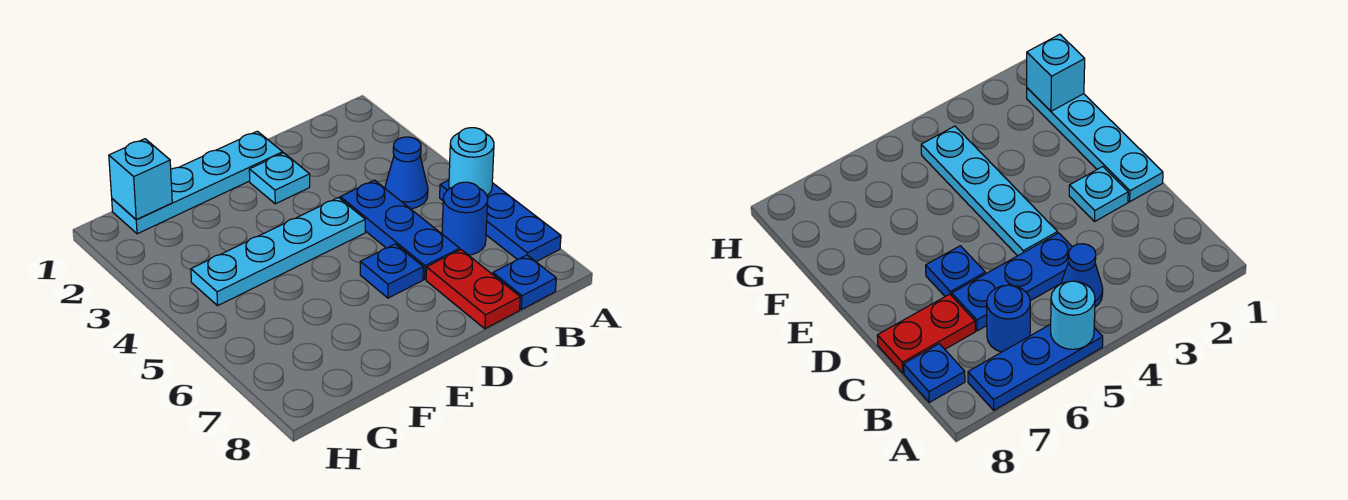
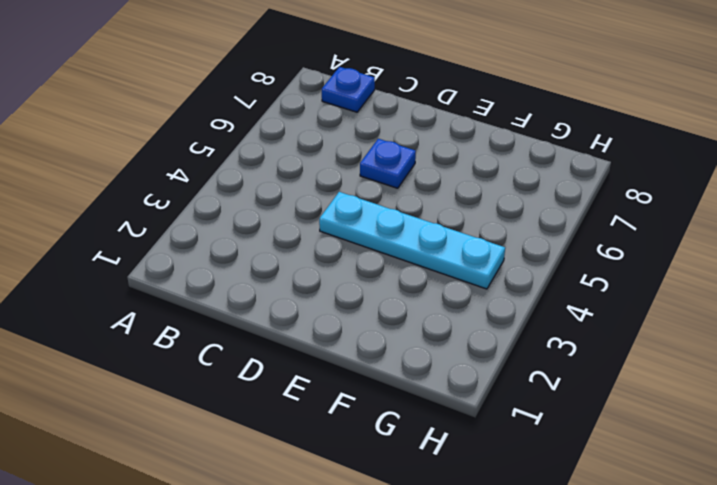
none -> blue 1x3 plate [440,180,561,262]
none -> blue 1x1 cone [385,137,428,209]
none -> blue 1x1 round brick [442,182,488,255]

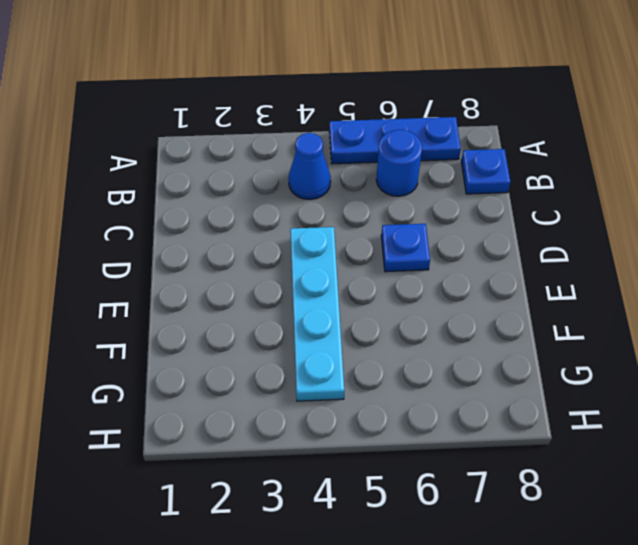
none -> blue 1x3 plate [340,180,460,279]
none -> red 1x2 plate [426,250,520,329]
none -> cyan 1x4 plate [112,131,283,234]

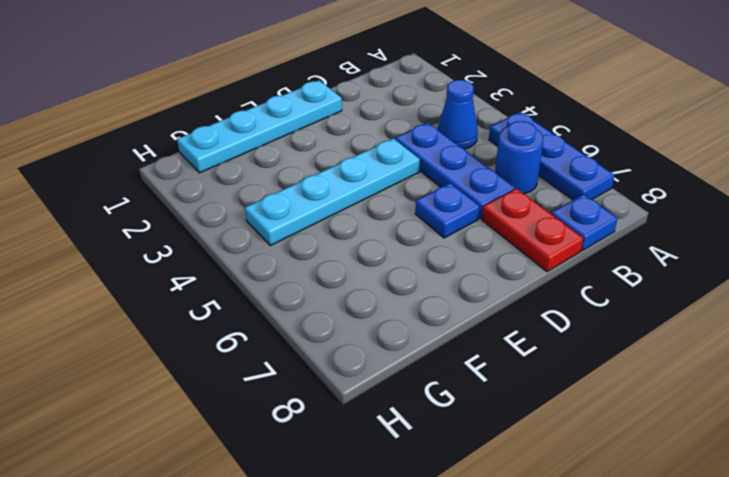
none -> cyan 1x1 plate [249,153,310,204]
none -> cyan 1x1 round brick [449,128,494,195]
none -> cyan 1x1 brick [109,139,172,219]

